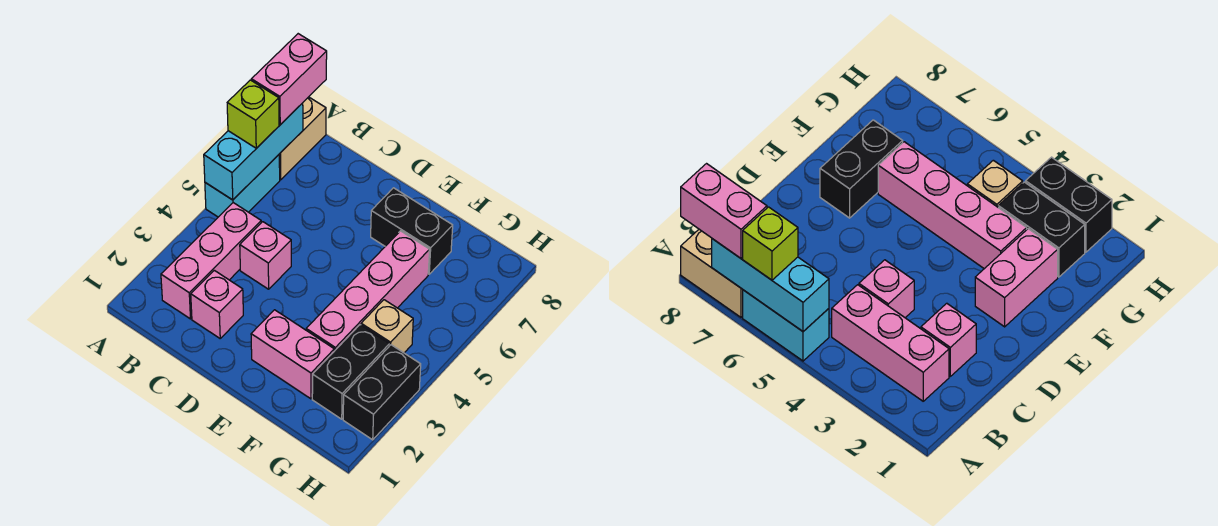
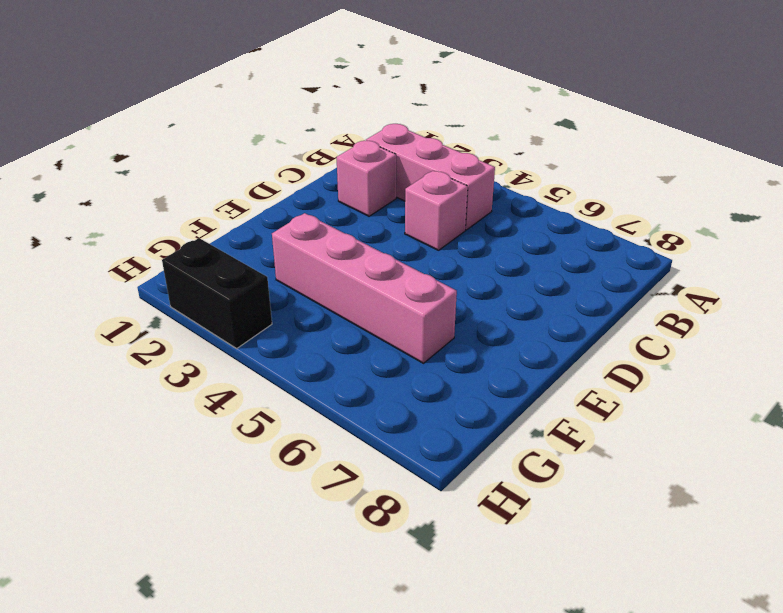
none -> cyan 1x2 brick [205,155,280,217]
none -> tan 1x2 brick [279,97,326,180]
none -> pink 1x2 brick [251,310,334,399]

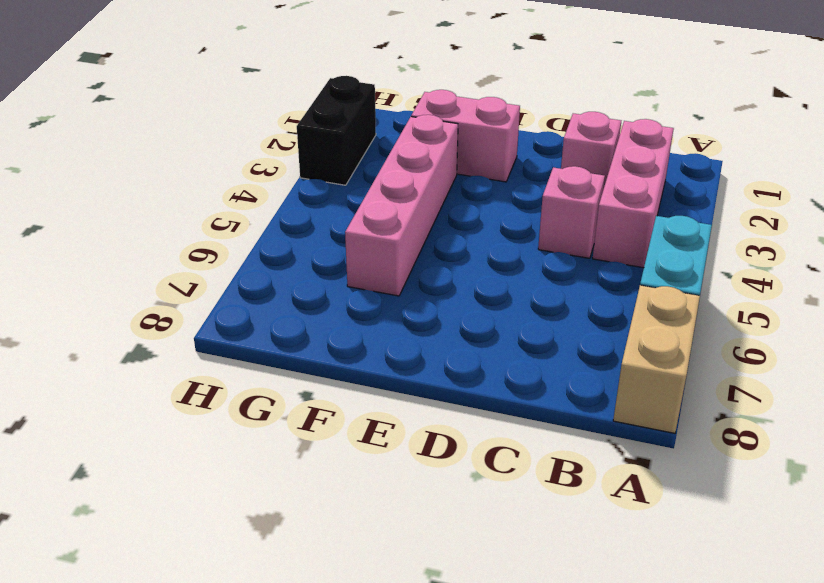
none -> black 1x2 brick [371,188,453,274]
none -> black 1x2 brick [312,325,389,419]
none -> tan 1x1 brick [361,300,413,353]

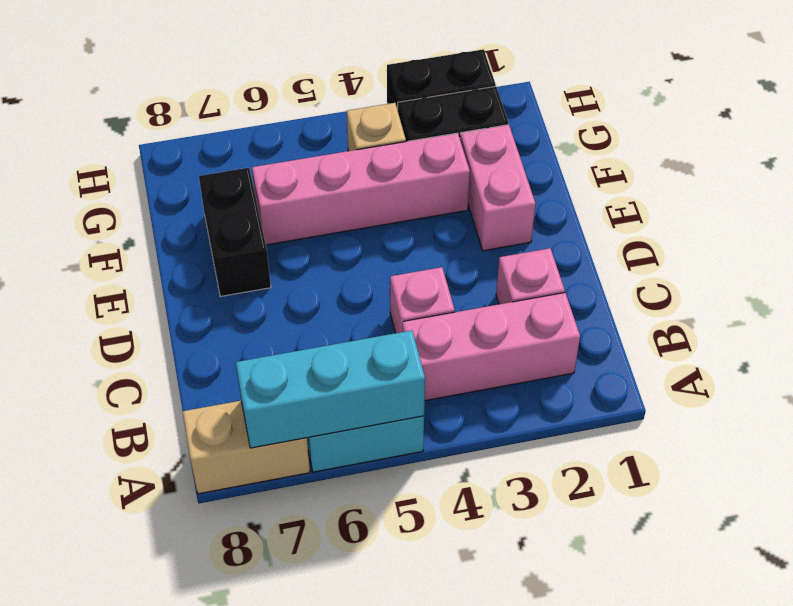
none -> lime 1x1 brick [227,80,279,148]
none -> pink 1x2 brick [251,34,327,125]

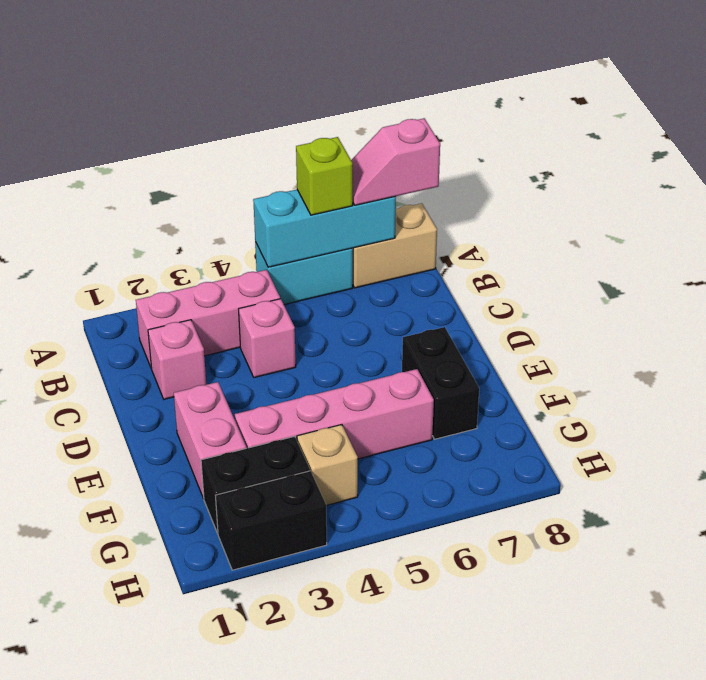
pink 1x2 slope [351,118,440,205] -> pink 1x2 brick [251,34,327,125]

